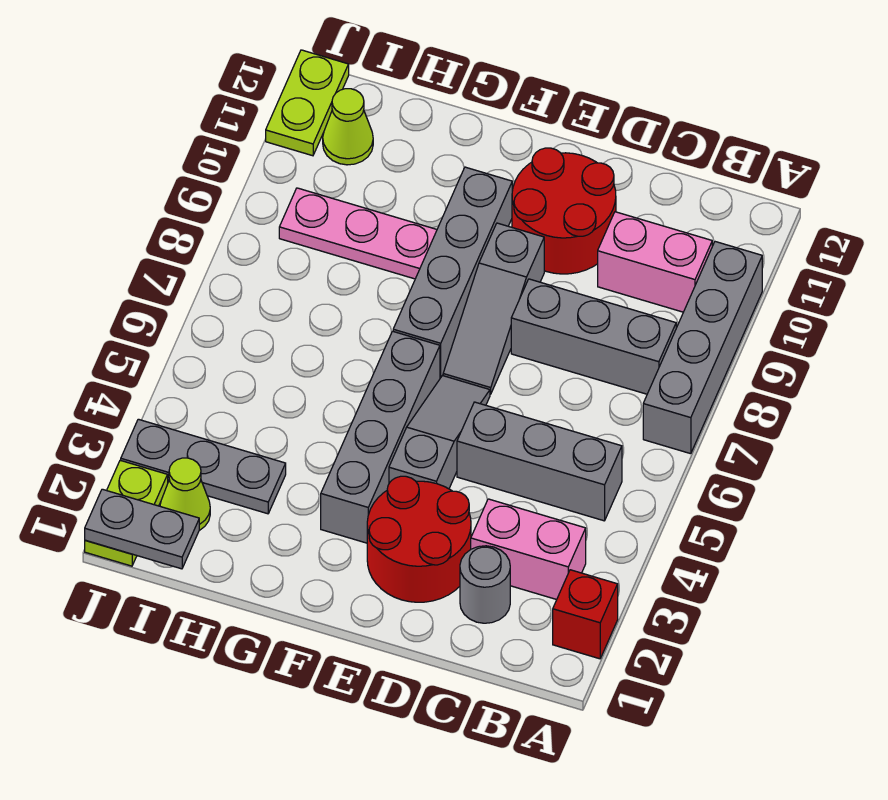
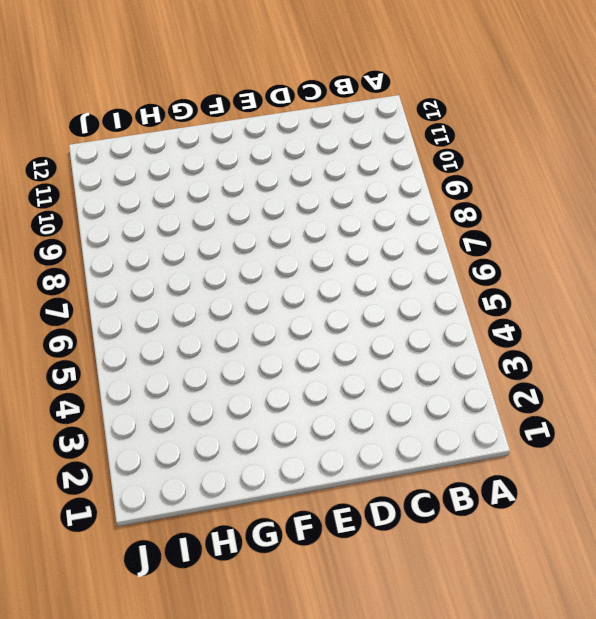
none -> red 1x1 brick [553,570,618,659]
none -> grey 1x4 brick [643,242,762,454]
none -> pink 1x2 brick [471,499,586,600]

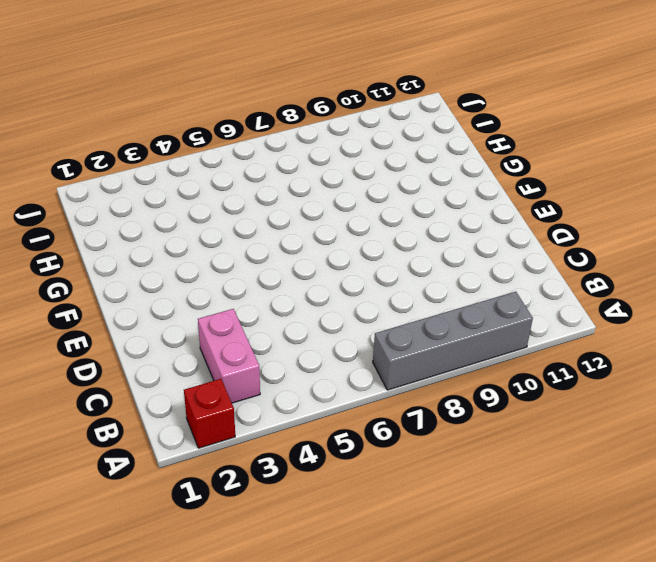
none -> grey 1x3 brick [457,402,622,521]
none -> grey 1x3 brick [511,279,676,394]
none -> pink 1x2 brick [598,212,712,312]

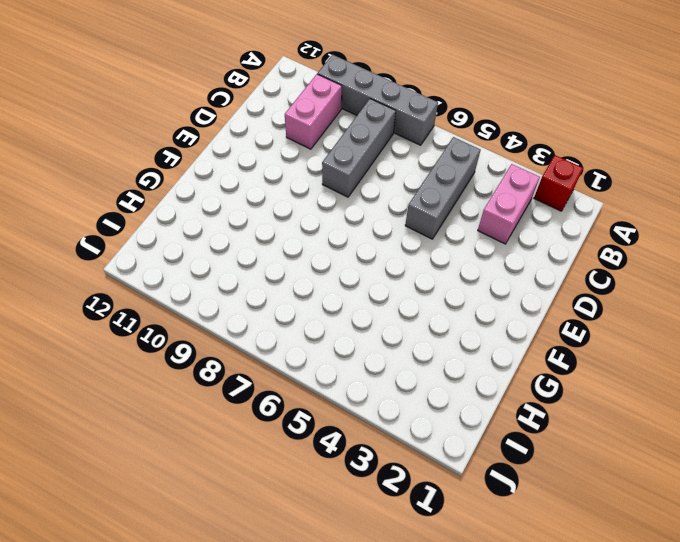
none -> grey 1x1 round brick [460,546,510,623]
none -> red 2x2 round brick [367,476,471,602]
none -> red 2x2 round brick [512,148,616,274]

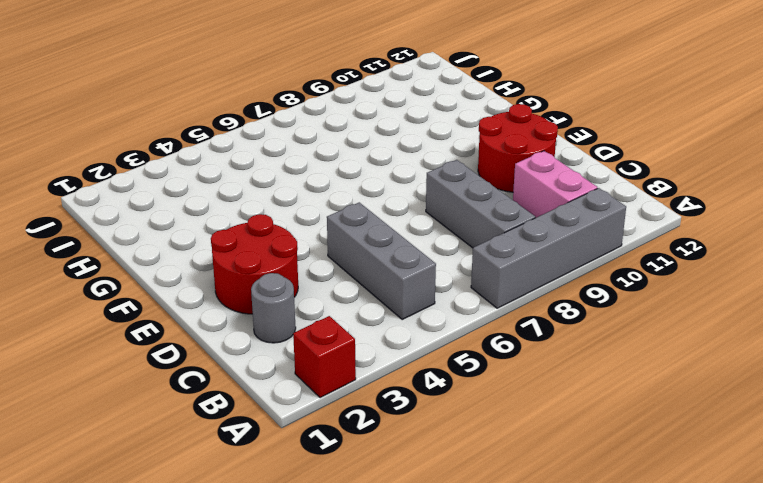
none -> pink 1x2 brick [471,499,586,600]
none -> grey 1x3 slope [389,376,490,489]
none -> grey 1x3 slope [443,223,544,394]

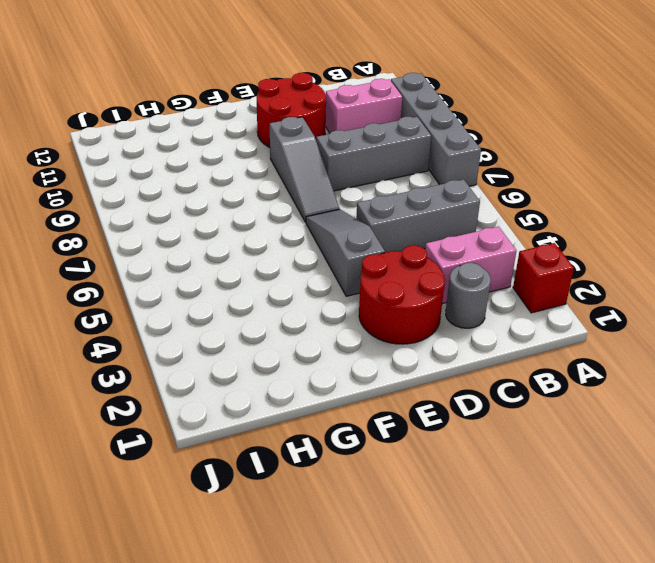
none -> grey 1x4 brick [321,331,440,543]
none -> grey 1x4 brick [393,167,512,378]
none -> pink 1x3 plate [279,188,437,279]

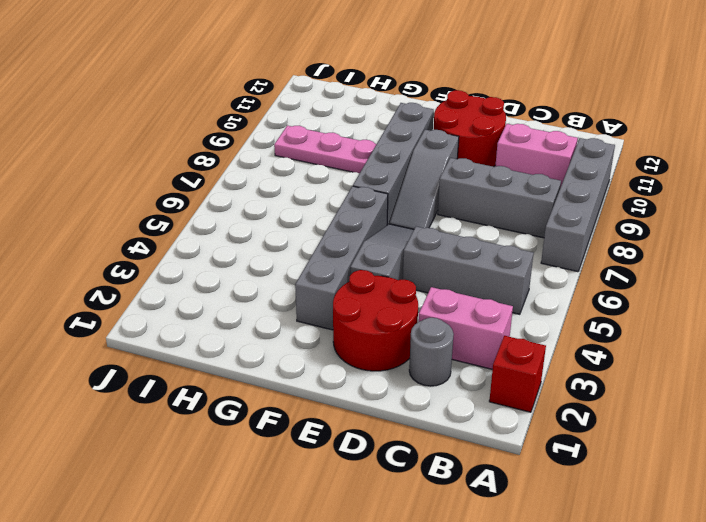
none -> grey 1x3 plate [121,419,286,514]
none -> lime 1x1 cone [160,458,210,530]
none -> lime 1x1 cone [323,89,373,165]

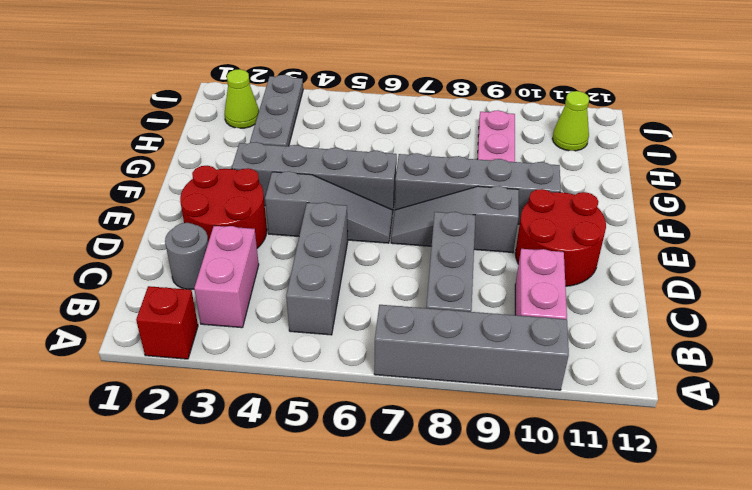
none -> lime 1x2 plate [85,460,168,566]
none -> lime 1x2 plate [266,50,349,156]
none -> grey 1x2 plate [85,489,199,569]

